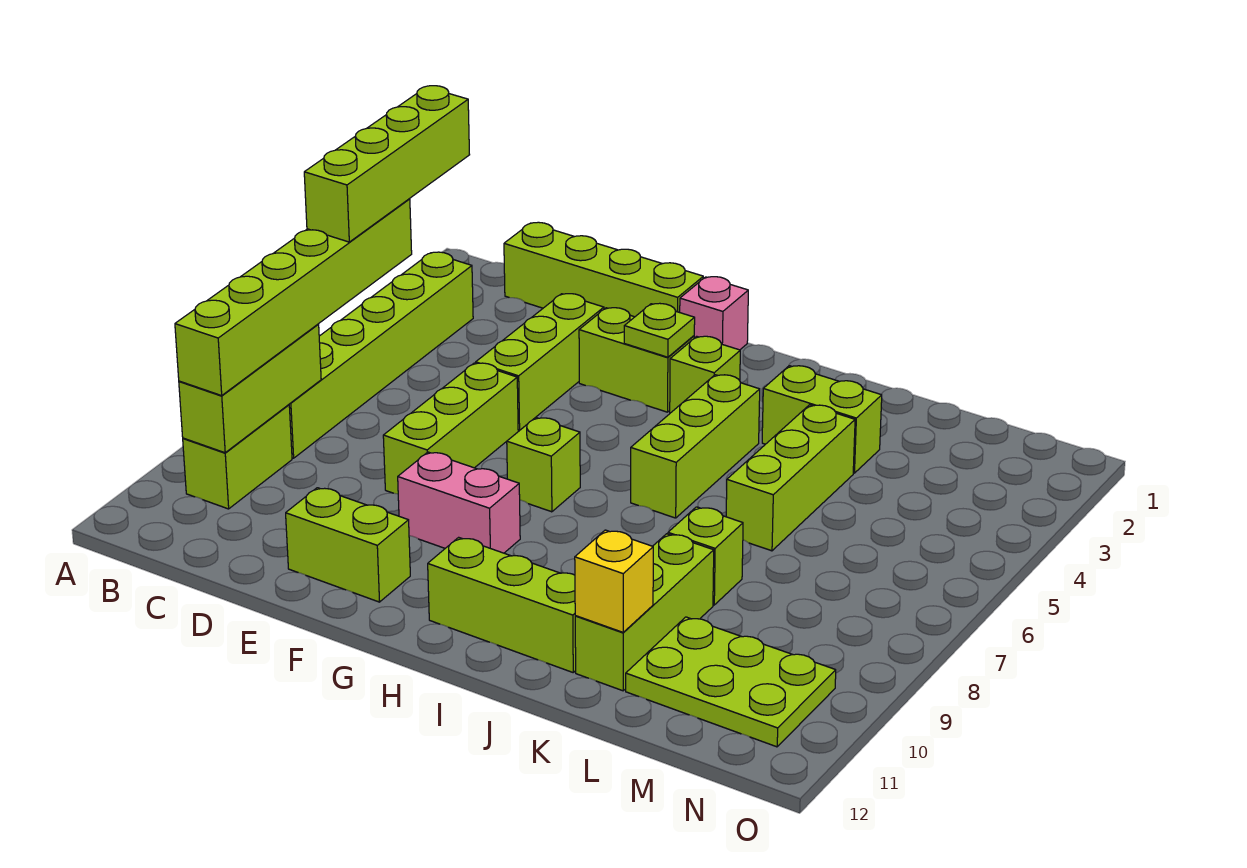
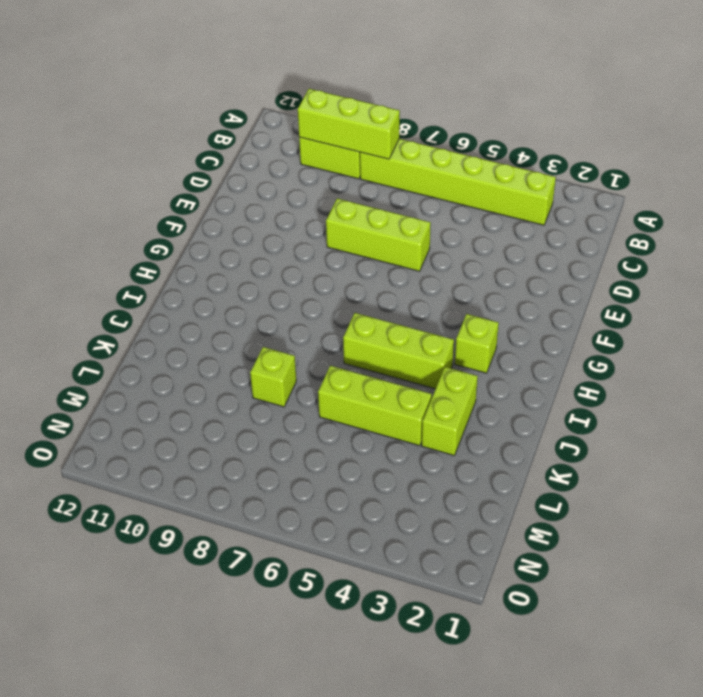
none -> lime 1x4 brick [504,222,703,317]
none -> lime 1x3 brick [476,294,604,431]
none -> lime 1x2 brick [286,488,410,602]

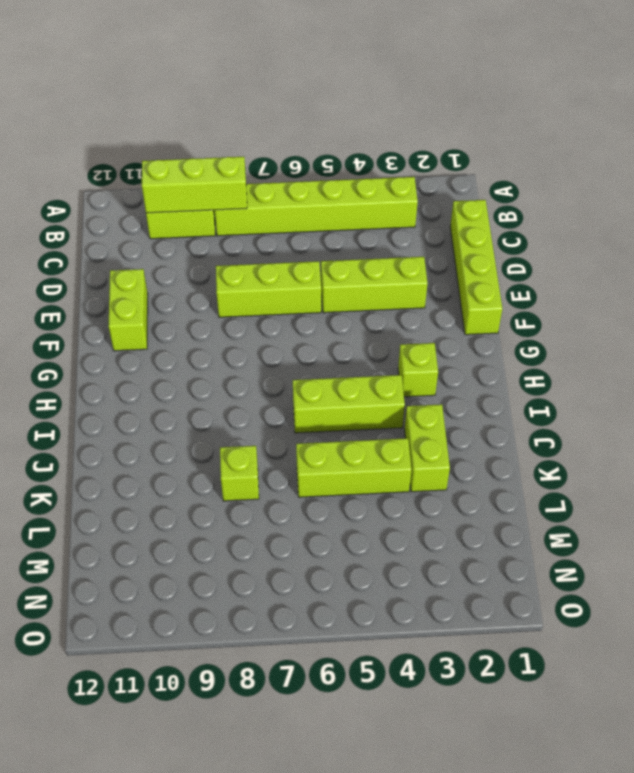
none -> lime 1x2 brick [579,308,694,412]
none -> pink 1x2 brick [398,452,520,553]
none -> pink 1x1 brick [680,277,748,350]

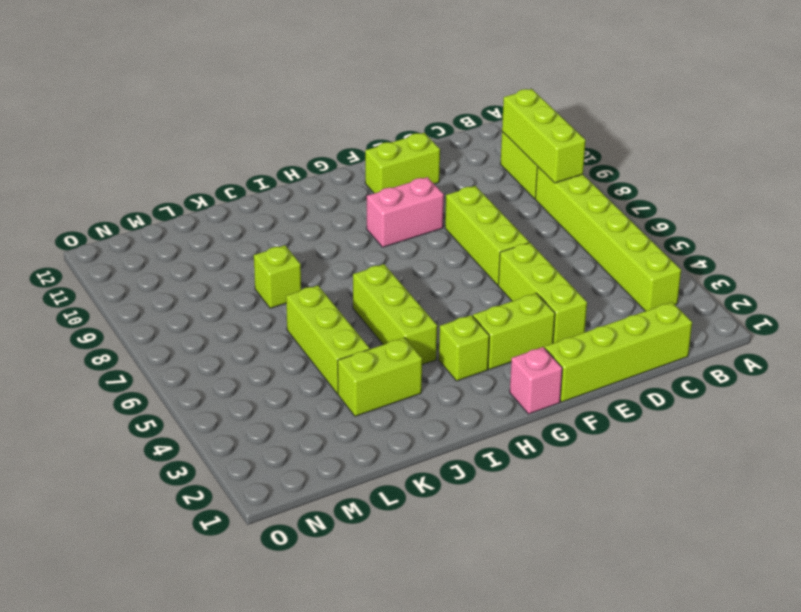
none -> lime 1x1 brick [507,417,580,512]
none -> lime 1x3 brick [428,537,576,672]
none -> lime 1x3 brick [575,534,714,691]

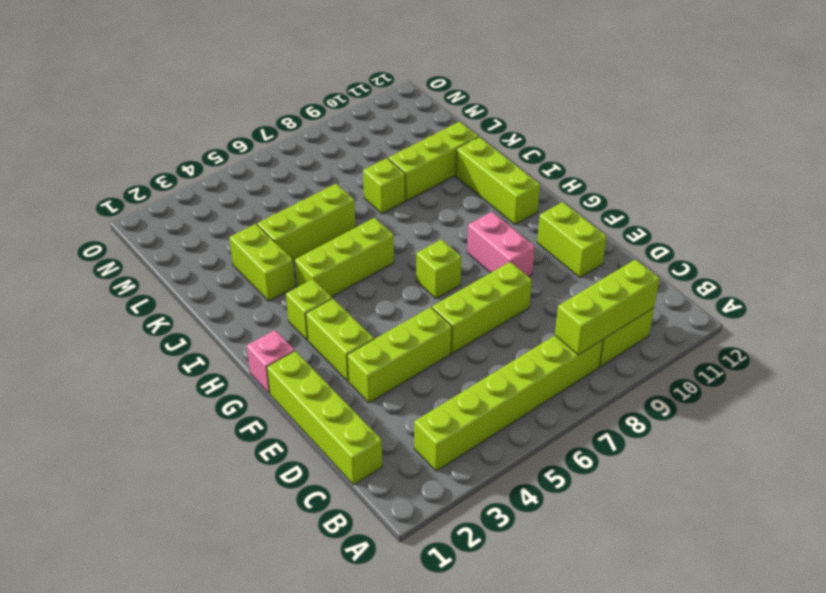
none -> lime 2x3 plate [626,617,836,747]
none -> lime 1x1 plate [624,303,695,357]
none -> yellow 1x1 brick [575,530,653,632]

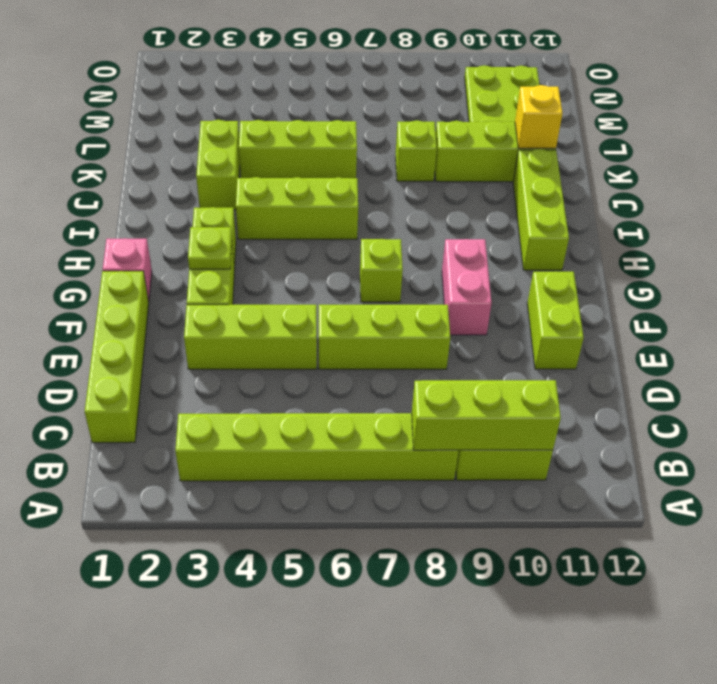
none -> lime 1x6 brick [175,199,412,396]
none -> lime 1x4 brick [304,86,470,242]

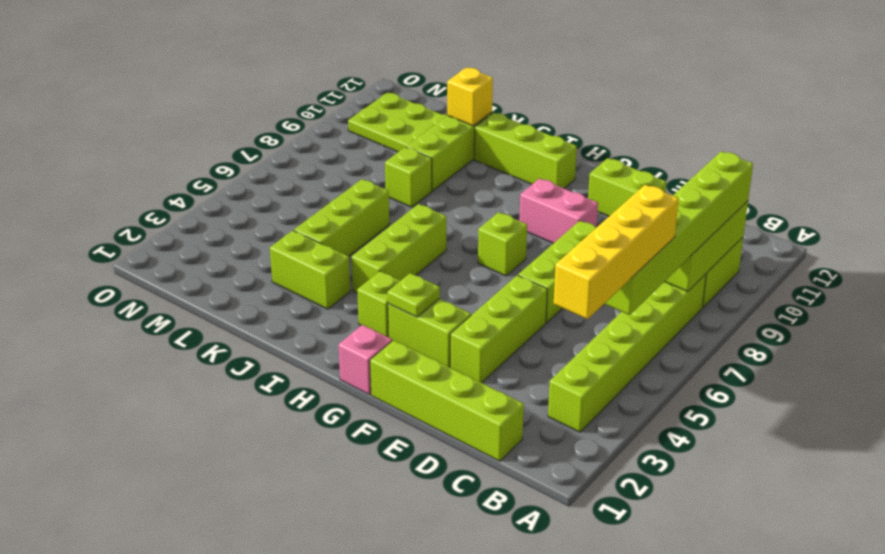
yellow 1x4 brick [554,185,679,319] -> lime 1x4 brick [304,86,470,242]

